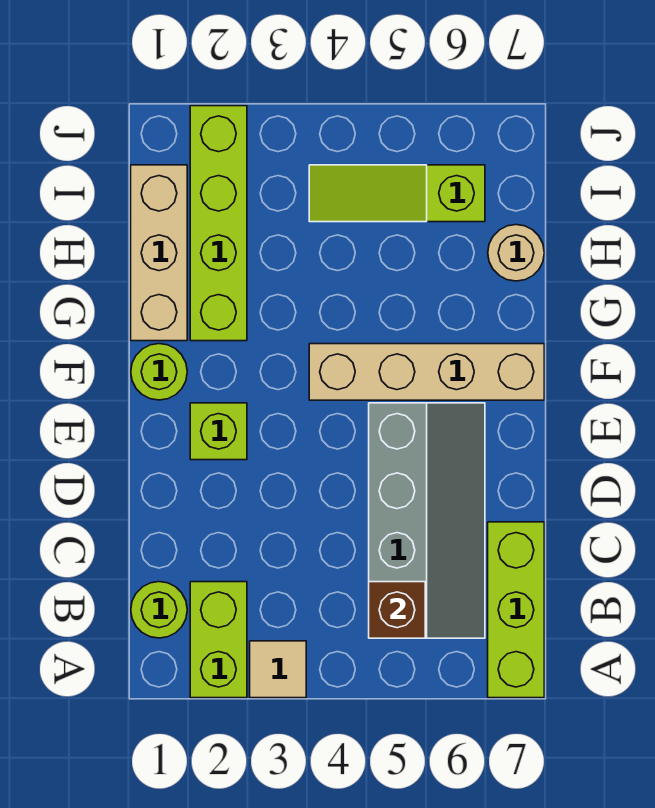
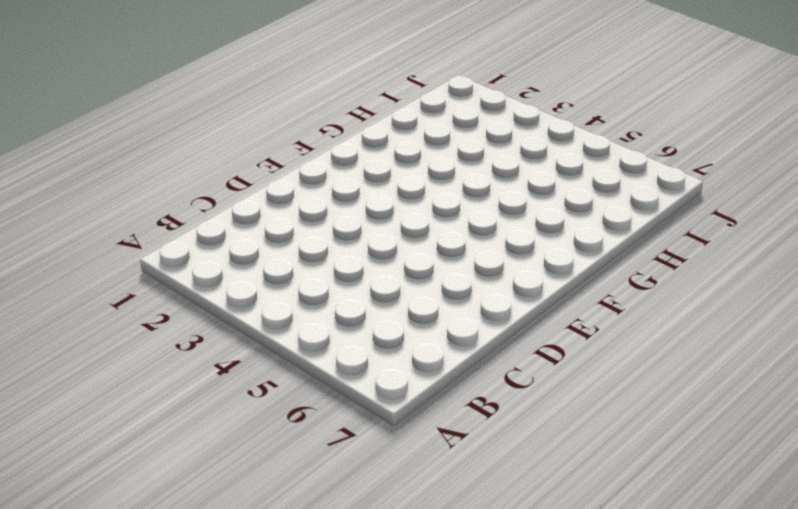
none -> lime 1x2 brick [190,582,247,698]
none -> tan 1x1 tile [250,641,306,698]
none -> lime 1x3 brick [488,522,544,698]

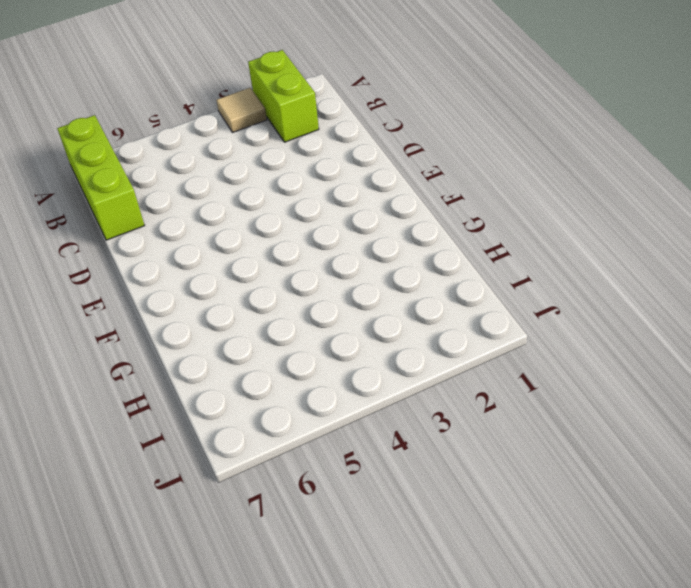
none -> lime 1x1 round brick [131,582,187,638]
none -> grey 2x4 slope [369,403,485,638]
none -> lime 1x1 brick [190,403,247,460]

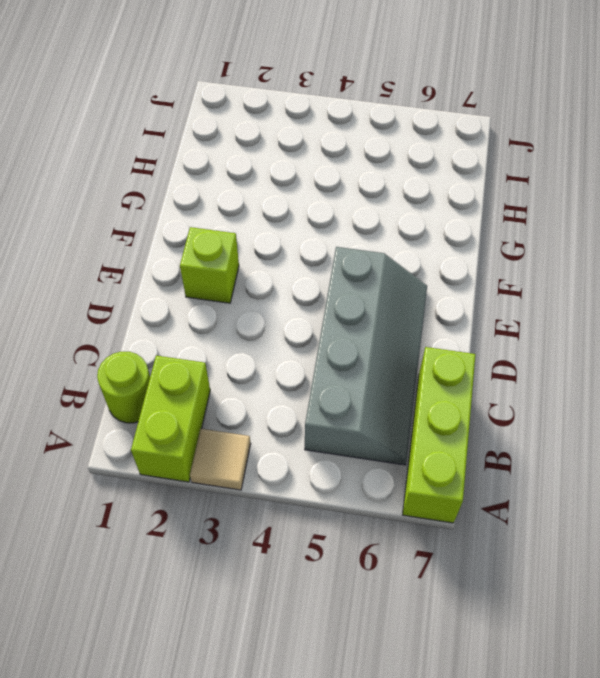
none -> lime 1x1 round brick [131,344,187,400]
none -> tan 1x4 brick [309,344,544,400]
none -> tan 1x3 brick [131,165,187,341]

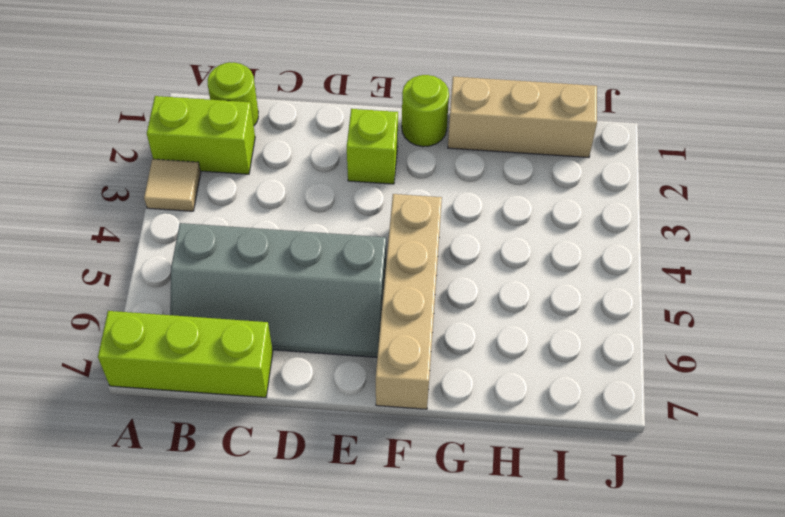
none -> lime 1x4 brick [190,106,247,341]
none -> tan 1x1 round brick [488,225,544,281]
none -> lime 1x3 slope [309,165,485,222]

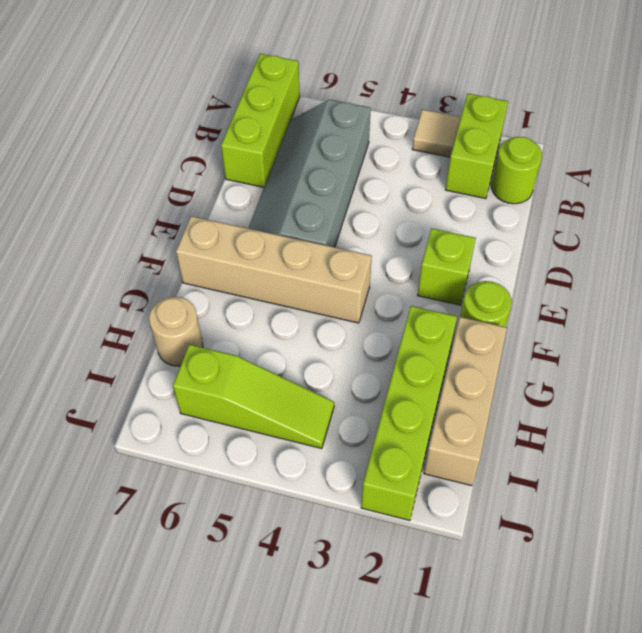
none -> brown 1x1 brick [369,582,425,638]

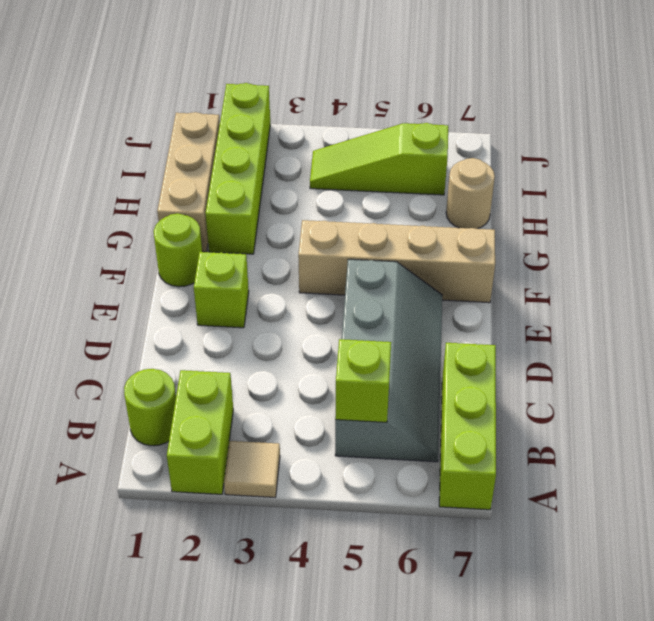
lime 1x1 brick [335,339,391,422] -> brown 1x1 brick [369,582,425,638]

